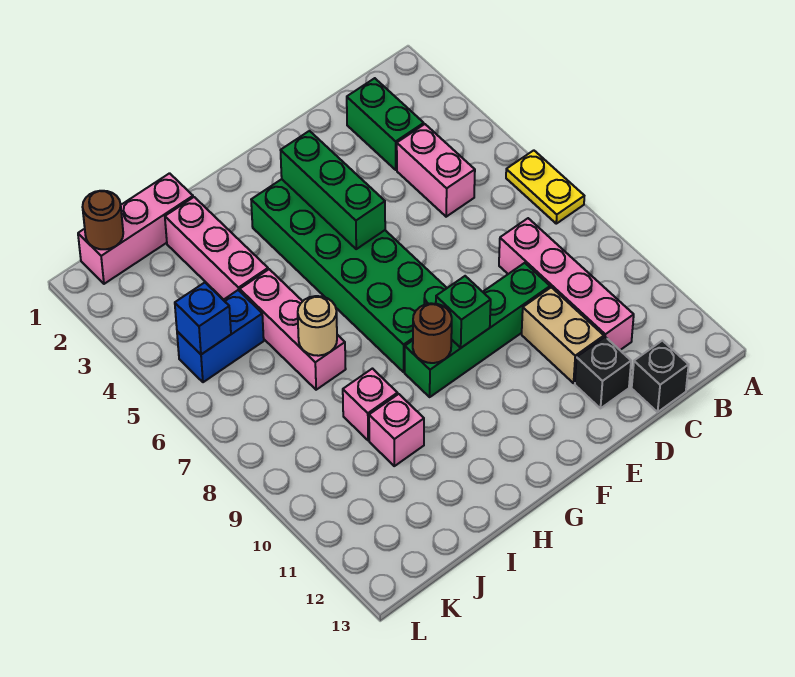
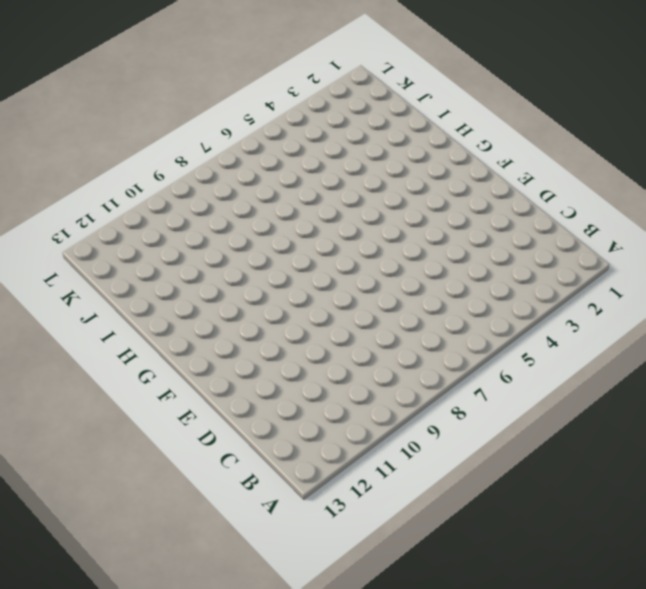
none -> yellow 1x2 plate [506,150,584,224]
none -> green 1x2 brick [347,78,424,170]
none -> pink 1x2 brick [397,124,475,217]

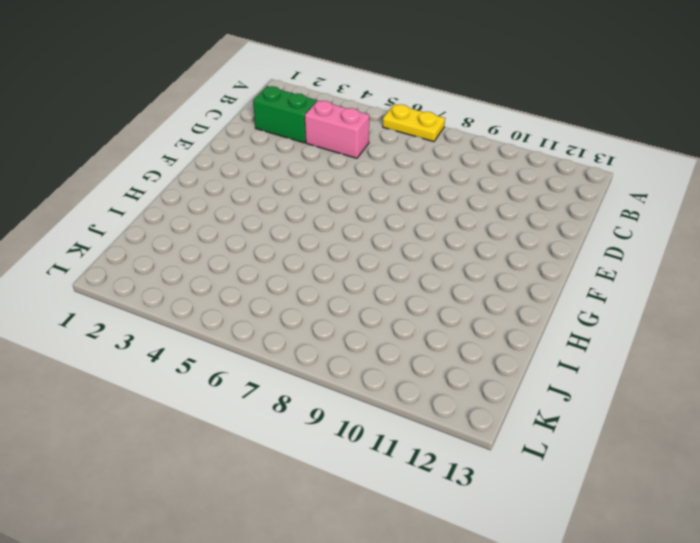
none -> pink 1x4 brick [499,218,634,350]
none -> black 1x1 brick [632,341,689,412]
none -> green 1x4 brick [405,263,550,397]

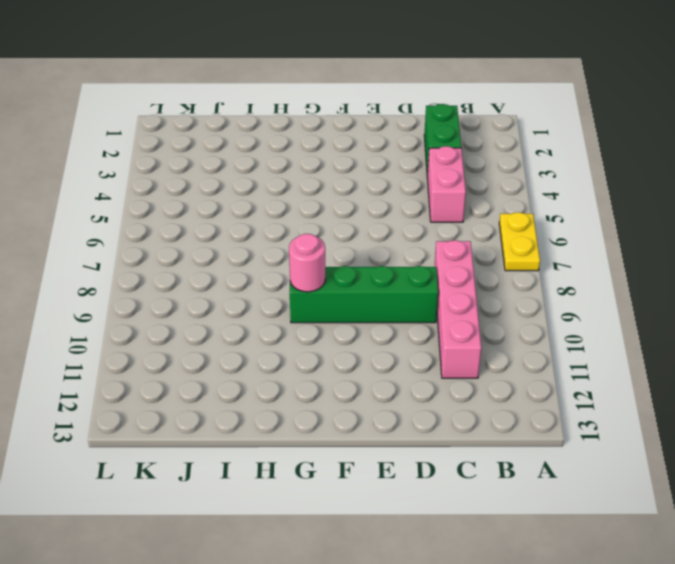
pink 1x1 round brick [289,234,325,292] -> brown 1x1 round brick [413,303,452,363]
none -> black 1x1 brick [632,341,689,412]
none -> tan 1x2 brick [522,287,604,383]
none -> black 1x1 brick [575,337,631,408]

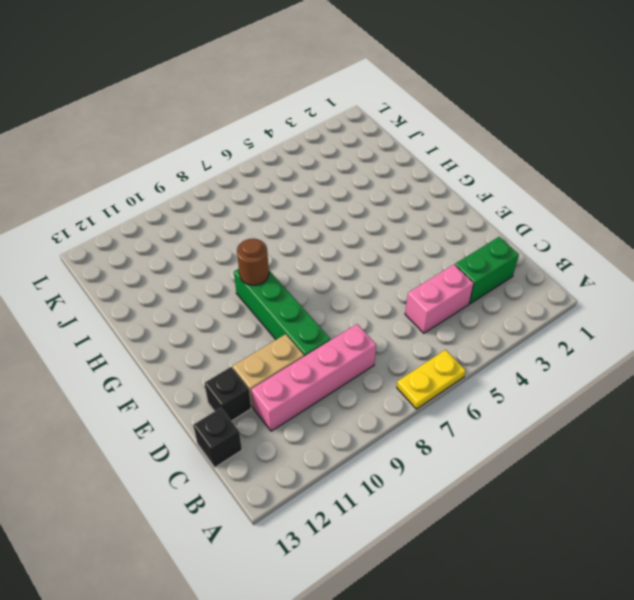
none -> green 2x6 brick [251,179,447,372]
none -> pink 1x3 brick [78,173,193,284]
none -> pink 1x3 brick [165,197,268,300]

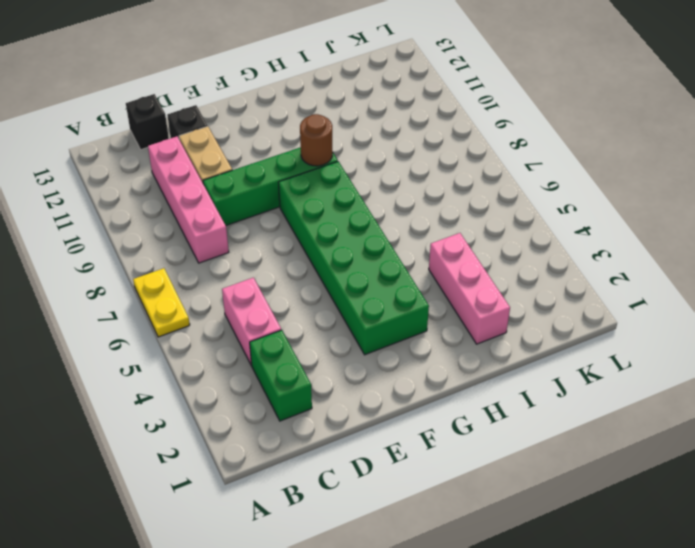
none -> pink 1x3 brick [78,173,193,284]
none -> pink 1x3 brick [240,269,346,390]
none -> pink 1x1 brick [343,369,398,440]

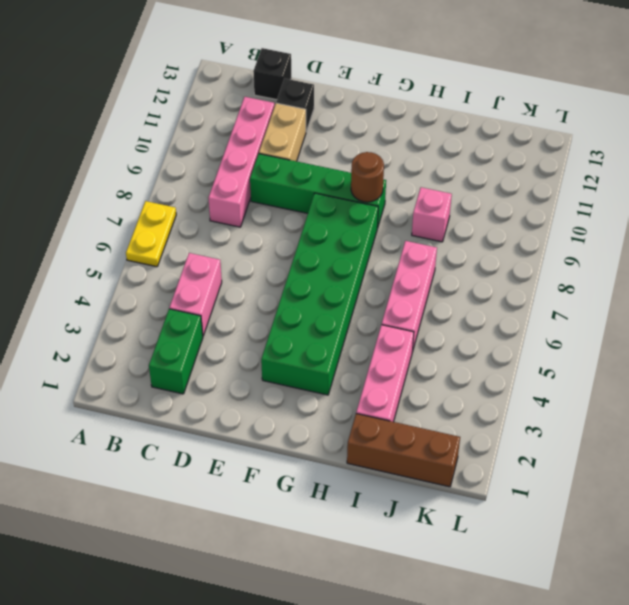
brown 1x3 brick [347,414,460,487] -> pink 1x3 brick [78,173,193,284]
none -> pink 1x1 brick [369,394,424,466]
none -> blue 1x2 brick [177,290,264,382]
none -> green 1x3 brick [281,131,385,249]

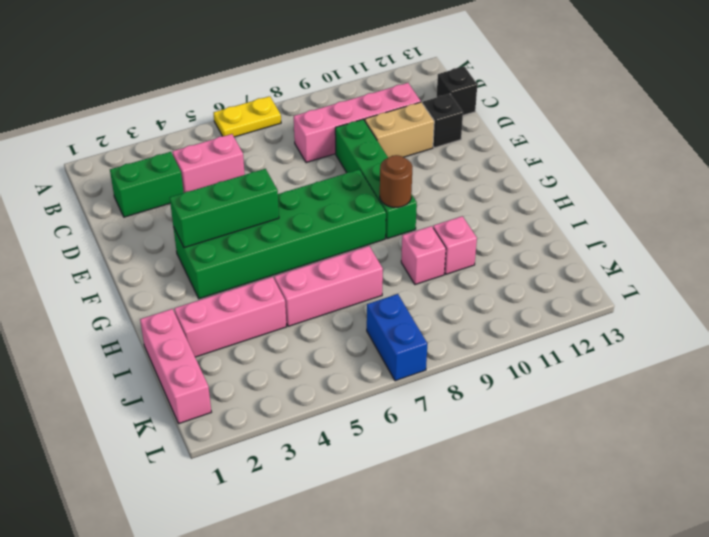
blue 1x2 brick [367,294,427,381] -> blue 1x2 brick moved to [177,290,264,382]
none -> green 1x1 brick [436,276,491,348]
none -> tan 1x1 round brick [298,296,337,356]
none -> brown 1x1 round brick [83,191,123,249]

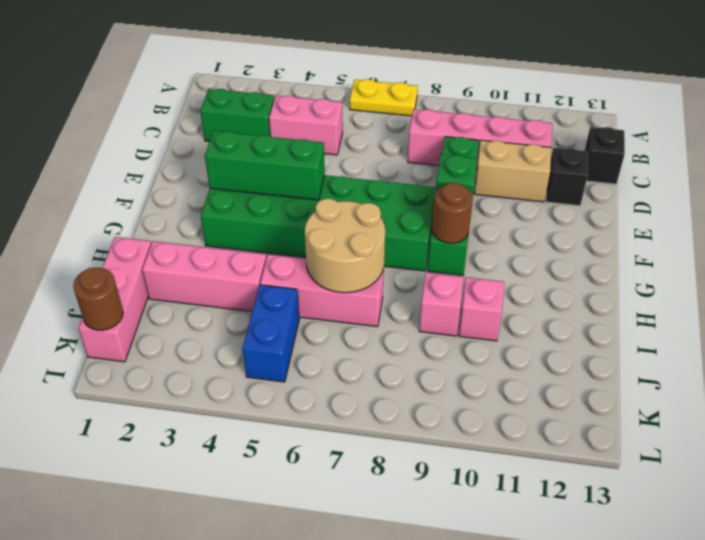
tan 2x2 round brick [305,199,385,293] -> tan 1x1 round brick [298,296,337,356]
none -> blue 1x1 brick [175,283,231,354]

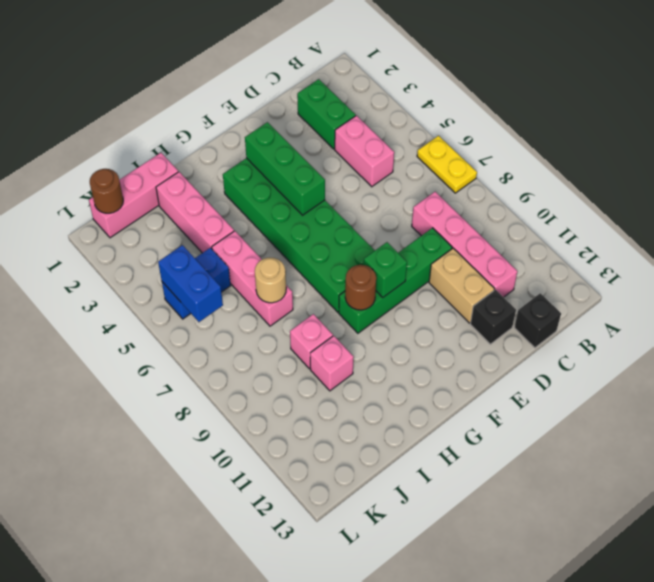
blue 1x2 brick [158,245,223,322] -> blue 1x1 brick [175,283,231,354]

